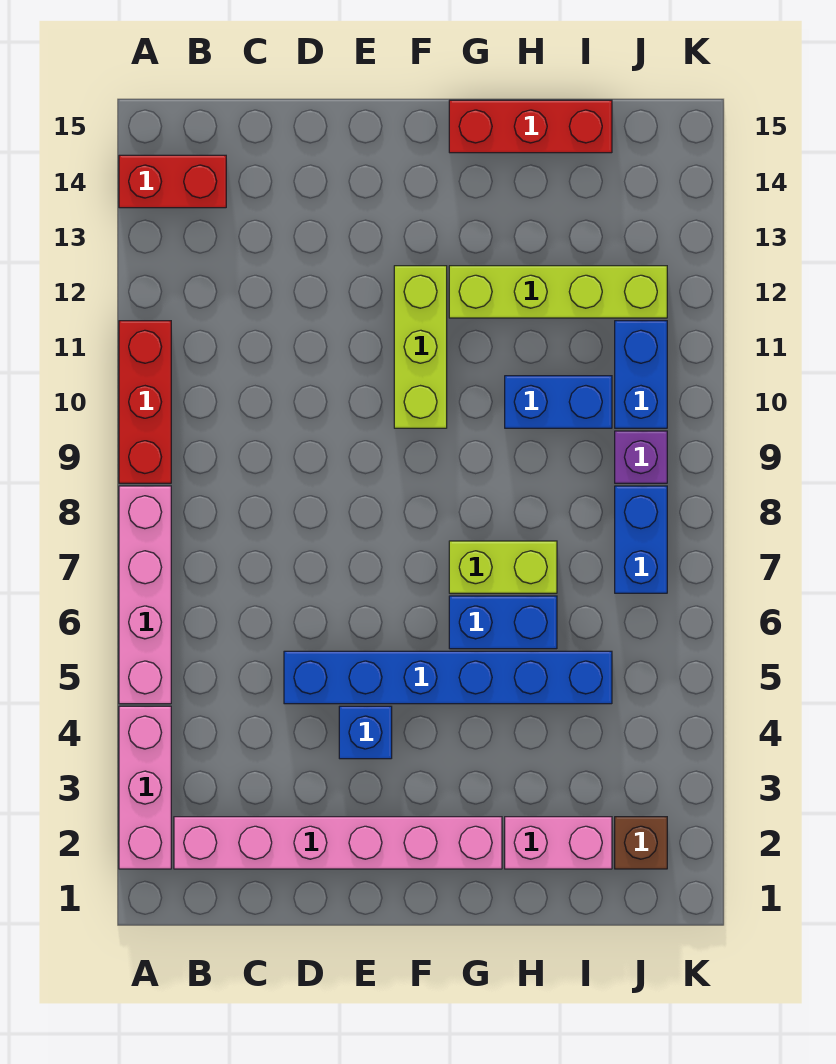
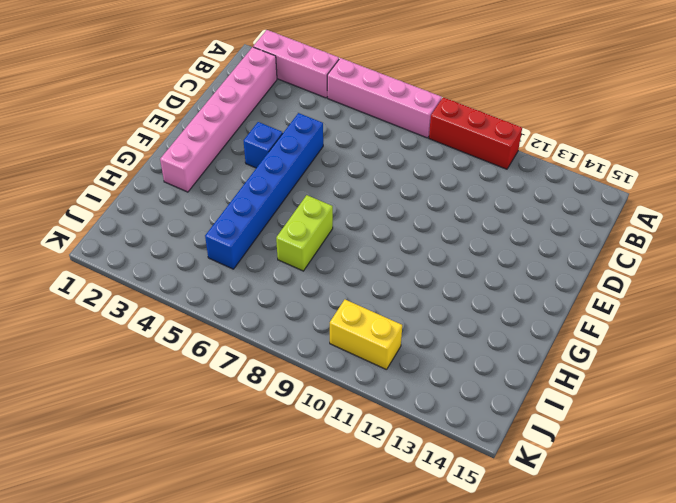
yellow 1x2 brick [330,300,402,370] -> blue 1x2 brick [615,321,667,428]
none -> red 1x2 brick [119,155,226,208]
none -> lime 1x3 brick [394,266,447,428]
none -> blue 1x2 brick [449,596,557,649]

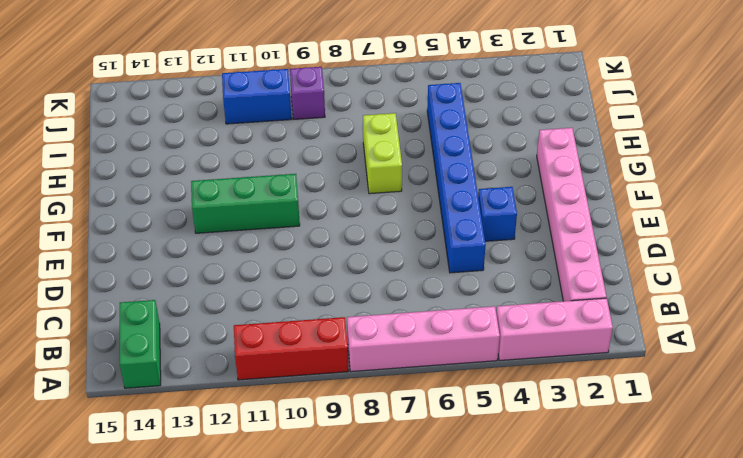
green 1x2 brick [120,300,161,388] -> red 1x2 brick [119,155,226,208]
green 1x3 brick [191,174,300,233] -> lime 1x3 brick [394,266,447,428]
none -> blue 1x2 brick [449,596,557,649]
none -> lime 1x4 brick [449,266,667,318]
none -> red 1x3 brick [449,100,612,153]

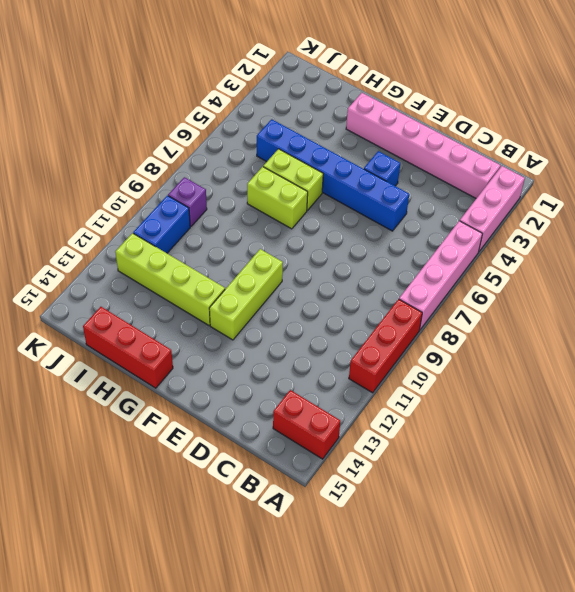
lime 1x2 brick [263,149,323,211] -> blue 1x2 brick [449,596,557,649]
none -> pink 1x2 brick [505,817,612,869]
none -> blue 1x2 brick [505,376,612,428]
none -> brown 1x1 brick [615,817,667,869]

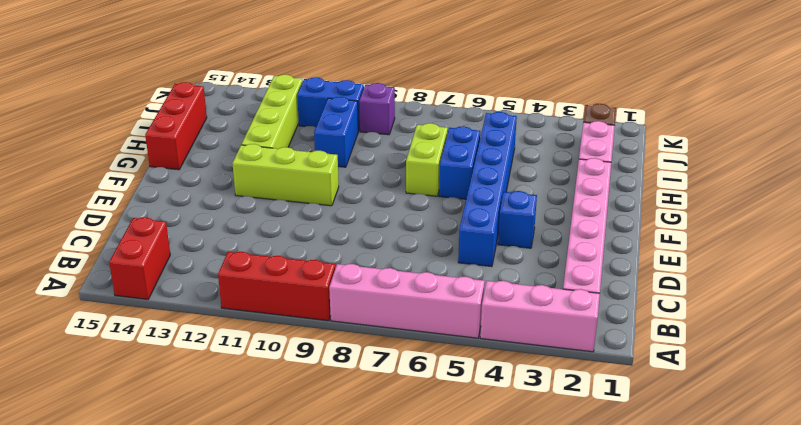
none -> blue 1x2 brick [615,486,667,593]

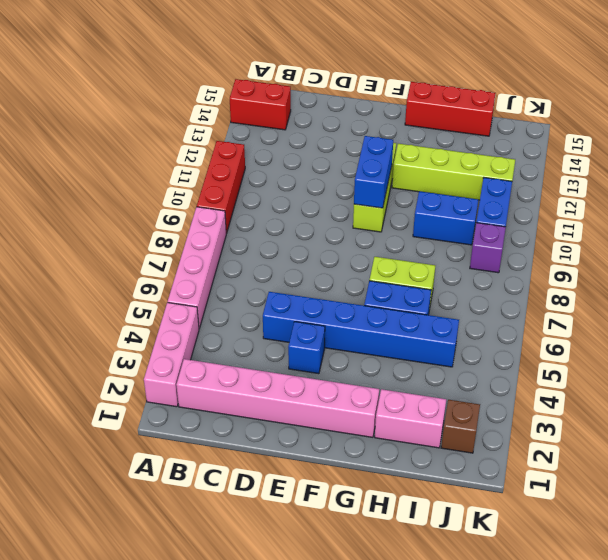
blue 1x2 brick [354,136,393,208] -> blue 1x2 brick moved to [615,486,667,593]

